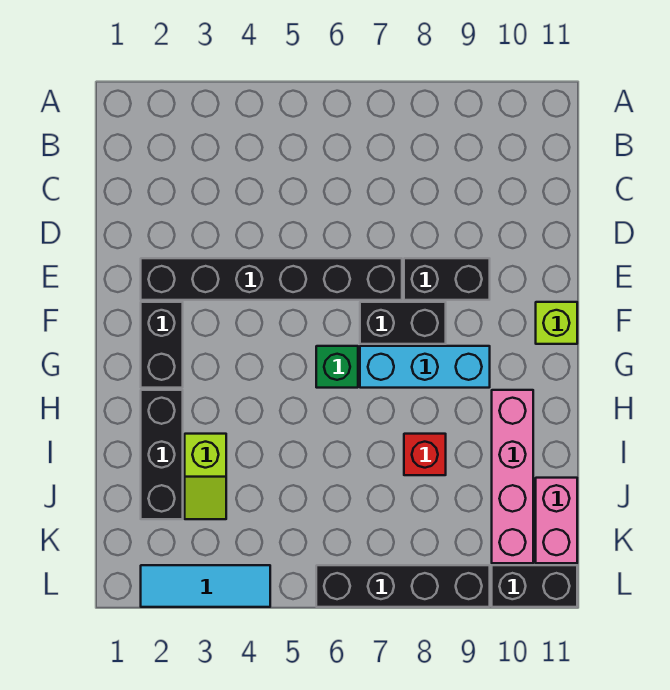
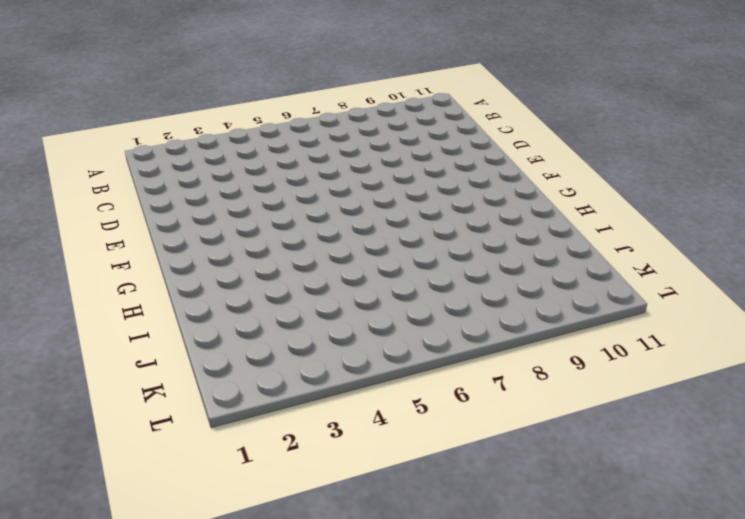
none -> black 1x6 brick [141,258,402,300]
none -> black 1x2 brick [404,258,490,300]
none -> black 1x2 brick [141,302,183,388]

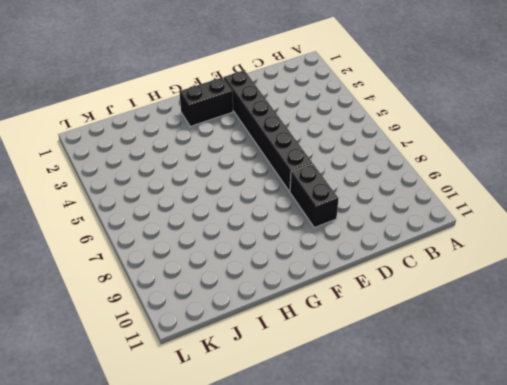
none -> black 1x2 brick [360,302,446,344]
none -> lime 1x1 brick [536,302,577,344]
none -> green 1x1 brick [316,346,358,388]

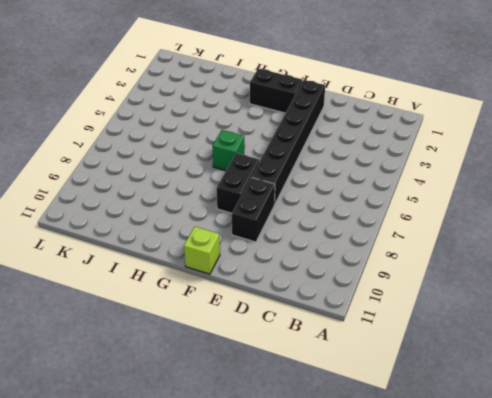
none -> cyan 1x3 brick [360,346,490,388]
none -> black 1x3 brick [141,390,183,519]
none -> pink 1x4 brick [492,390,533,563]

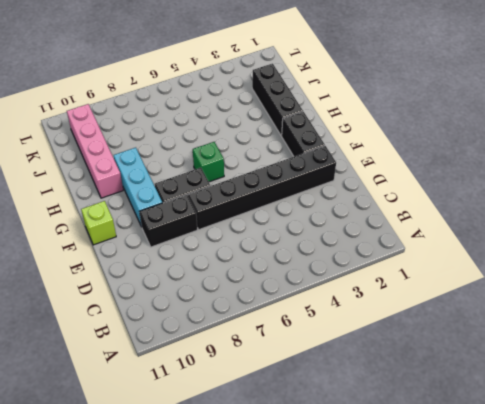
cyan 1x3 brick [114,148,162,227] -> cyan 1x3 brick turned to [360,346,490,388]
none -> lime 1x2 slope [185,434,226,519]
none -> red 1x1 brick [404,434,446,475]
none -> pink 1x2 brick [536,478,577,563]

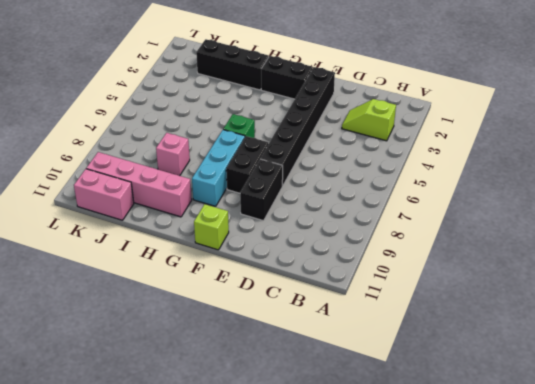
lime 1x2 slope [342,99,396,141] -> lime 1x2 slope moved to [185,434,226,519]
pink 1x1 brick [156,133,190,176] -> red 1x1 brick [404,434,446,475]
none -> cyan 1x3 tile [141,565,270,607]
none -> black 1x4 brick [316,565,490,607]
none -> black 1x2 brick [492,565,577,607]

